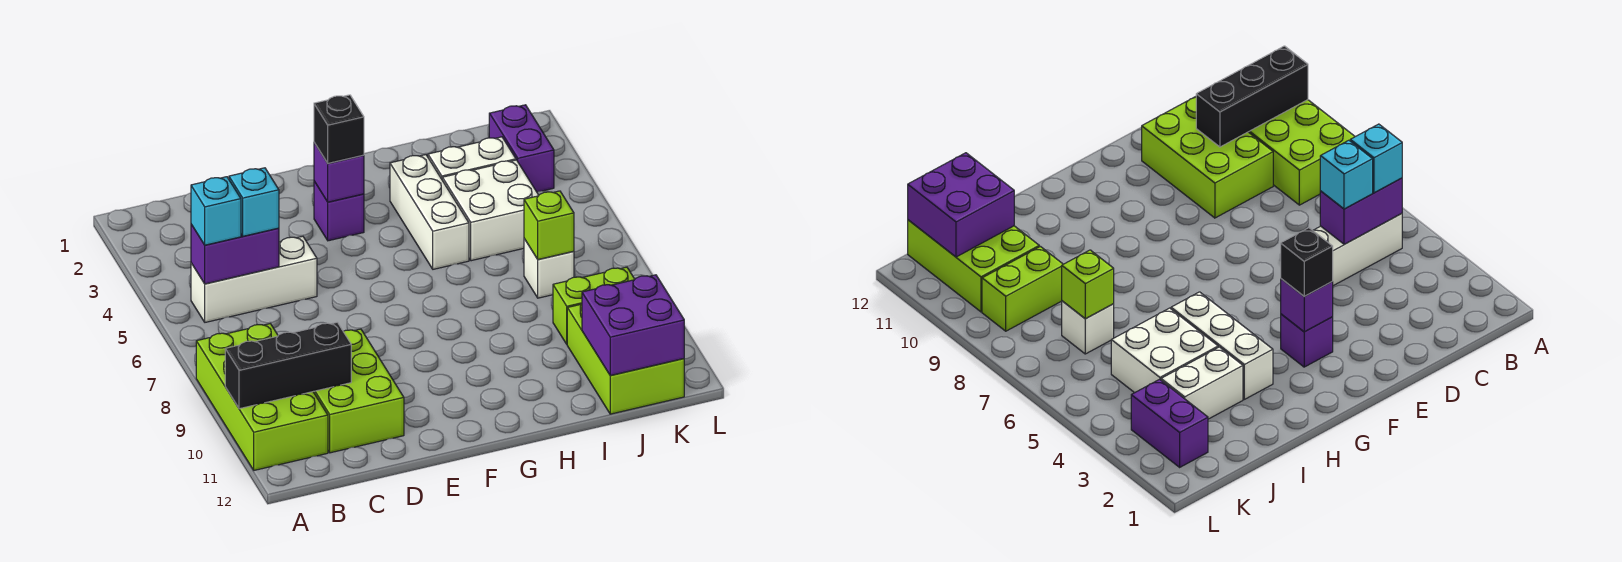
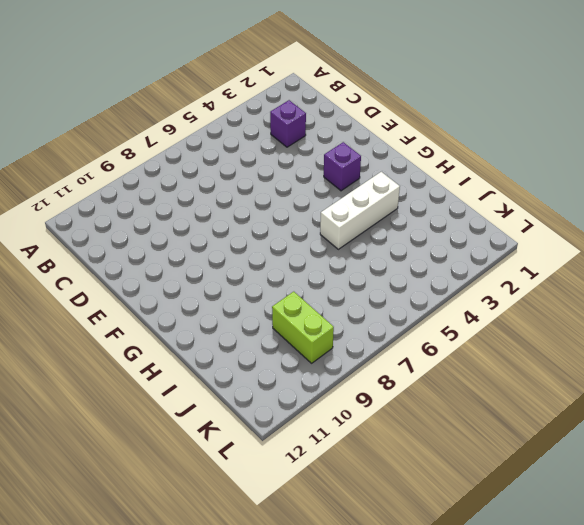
purple 1x1 brick [270,100,306,147] -> purple 1x1 brick moved to [314,143,364,202]
none -> lime 2x4 brick [196,324,328,470]
none -> white 1x3 brick [191,236,317,322]
none -> lime 2x3 brick [313,329,404,453]

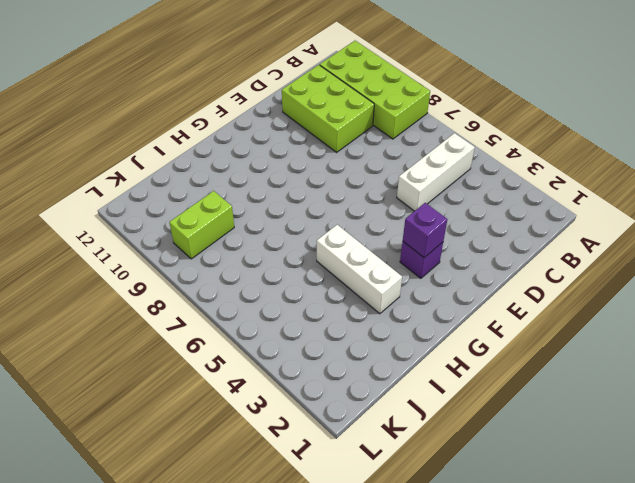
none -> white 1x2 brick [428,137,516,179]
none -> white 2x2 brick [442,160,539,261]
none -> white 1x1 brick [524,239,574,298]

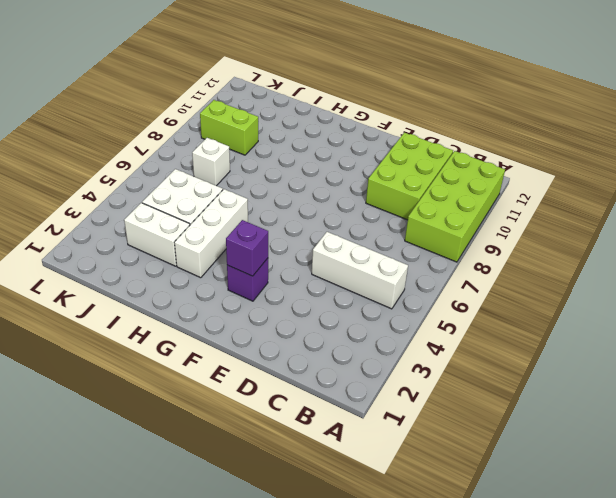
none -> lime 2x3 brick [567,304,684,414]
none -> purple 1x2 brick [489,105,554,192]
none -> black 1x3 brick [225,322,351,409]

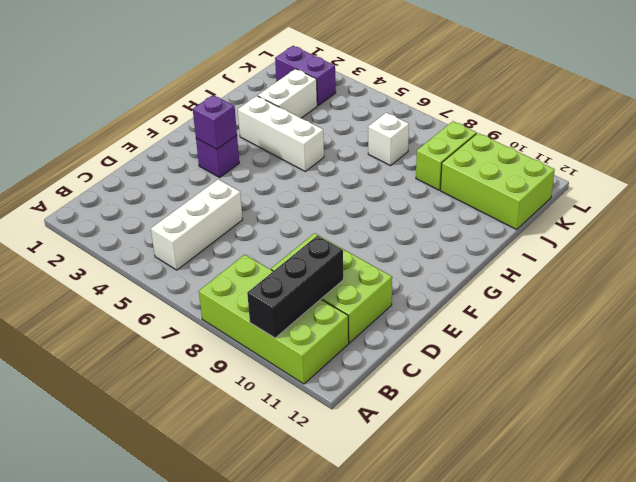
none -> white 2x2 brick [442,160,539,261]
none -> purple 1x2 brick [191,224,279,284]
none -> lime 1x1 brick [524,191,574,259]

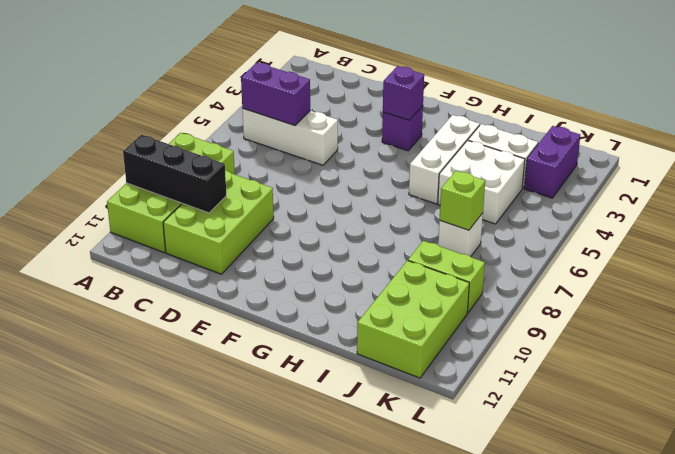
none -> purple 2x2 brick [582,275,684,376]
none -> cyan 1x1 brick [191,177,241,245]
none -> cyan 1x1 brick [229,168,279,236]

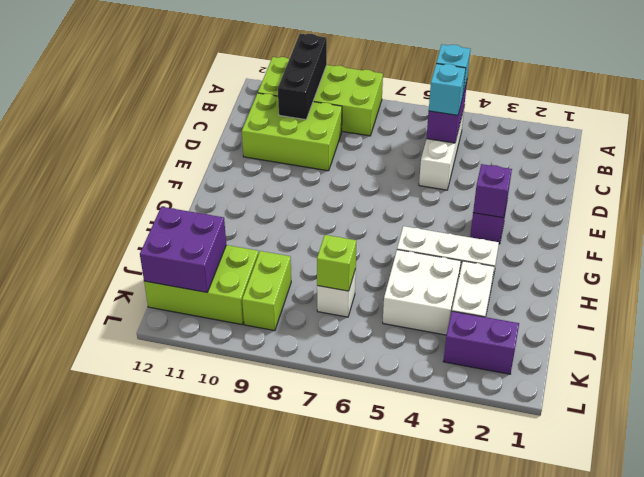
none -> black 1x1 brick [314,95,364,163]

